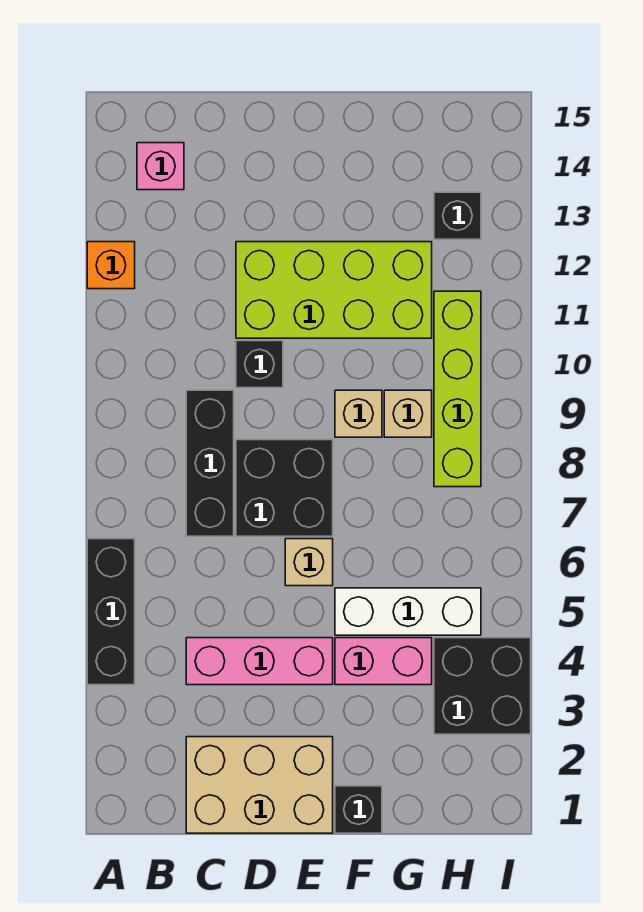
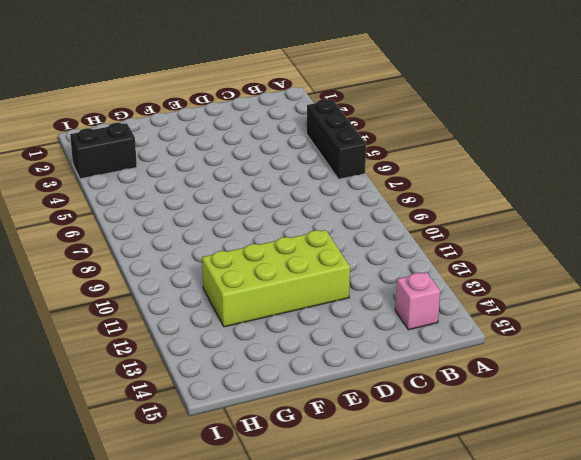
black 1x2 brick [70,123,137,179] -> black 2x2 brick [434,638,531,734]
none -> orange 1x1 brick [87,242,135,289]
none -> tan 2x3 brick [186,737,333,833]
none -> pink 1x3 brick [186,638,333,685]

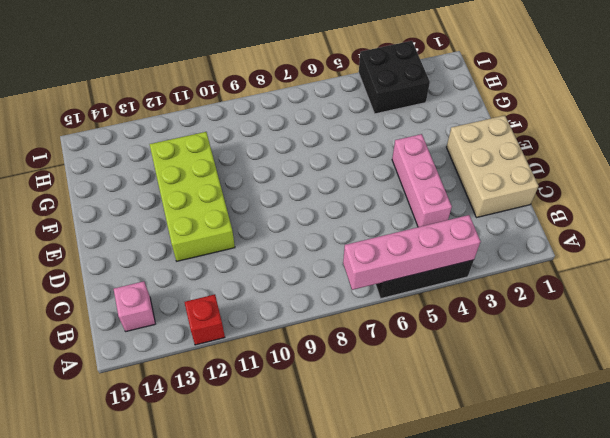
pink 1x4 brick [343,215,481,290] -> none
red 1x1 brick [185,294,225,345] -> orange 1x1 brick [87,242,135,289]
none -> black 1x3 brick [186,390,234,536]
none -> black 2x2 brick [236,440,333,536]
none -> black 1x1 brick [236,341,283,388]

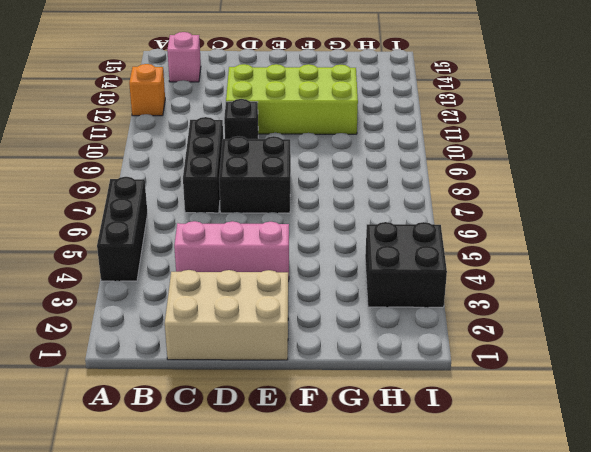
none -> tan 1x1 brick [285,539,333,586]
none -> black 1x1 brick [335,786,382,833]
none -> pink 1x2 brick [335,638,432,685]

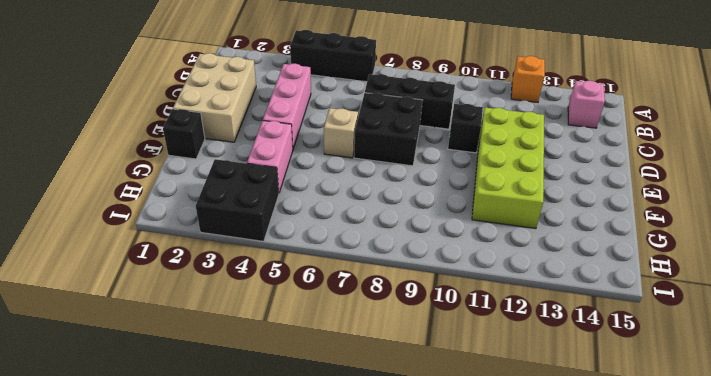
none -> white 1x3 brick [335,588,481,635]
none -> tan 1x1 brick [335,390,382,437]
none -> tan 1x1 brick [384,390,432,437]

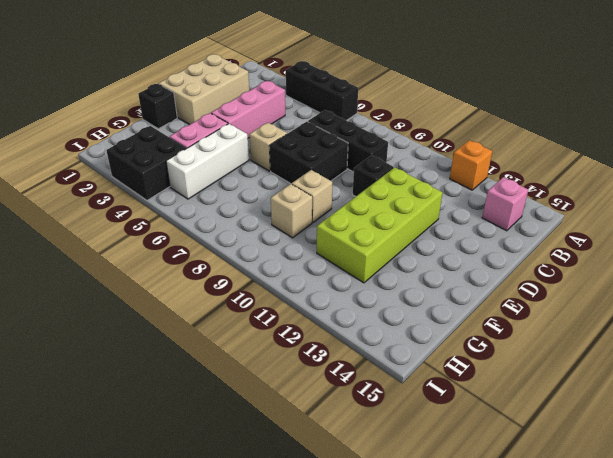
none -> lime 1x4 brick [434,291,481,487]
none -> black 1x1 brick [434,192,481,239]

